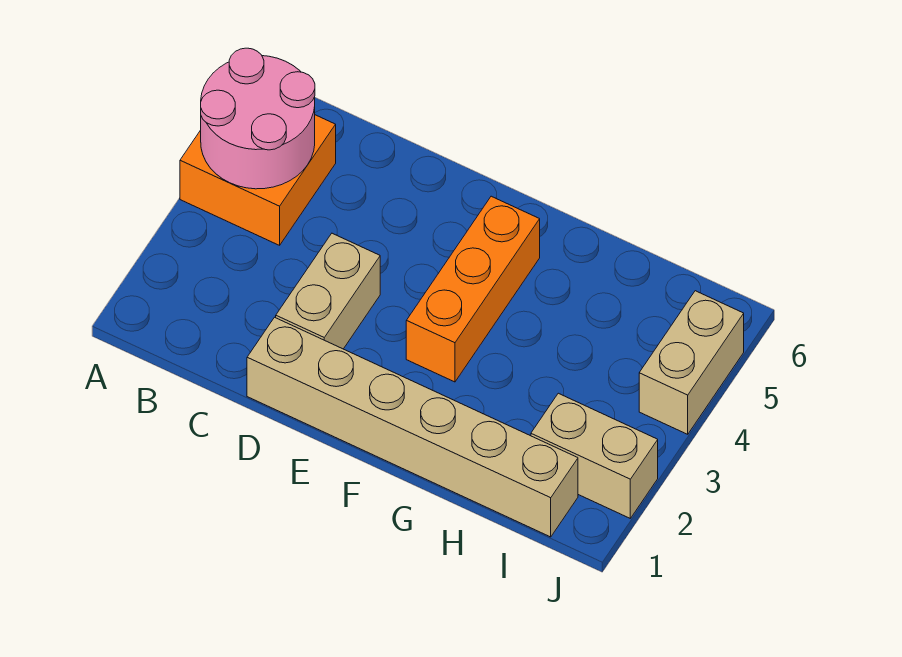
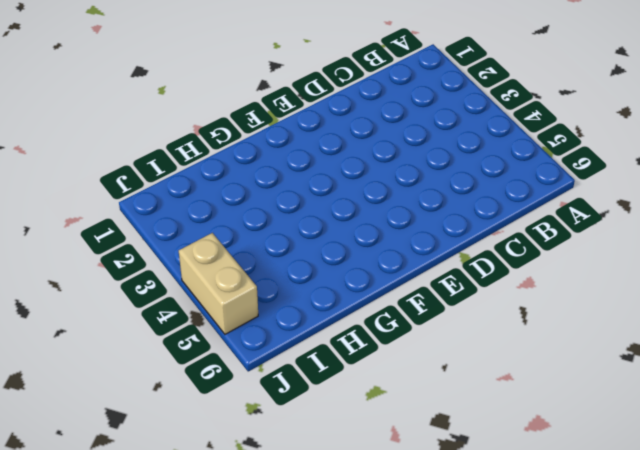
none -> orange 2x2 brick [180,115,336,245]
none -> tan 1x6 brick [247,317,578,537]

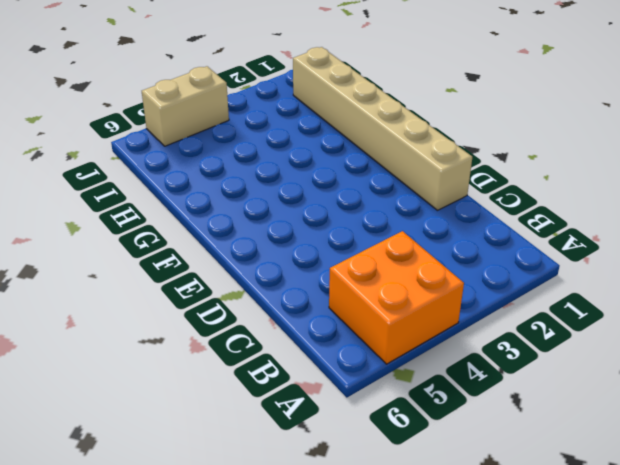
none -> tan 1x2 brick [276,233,380,349]
none -> orange 1x3 brick [406,196,540,382]

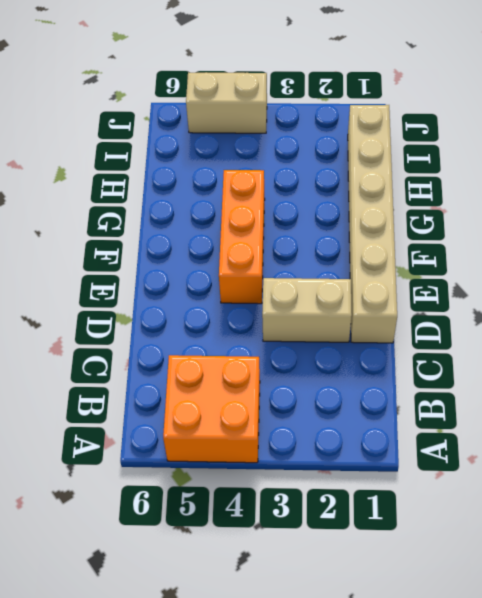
orange 1x3 brick [219,170,265,304] -> orange 1x3 brick turned to [406,196,540,382]
none -> tan 1x2 brick [531,393,658,518]
none -> pink 2x2 round brick [201,48,315,189]

